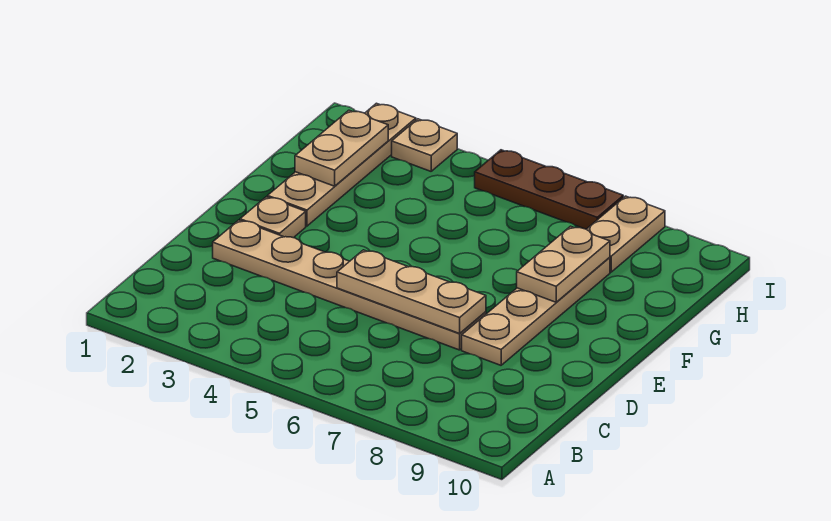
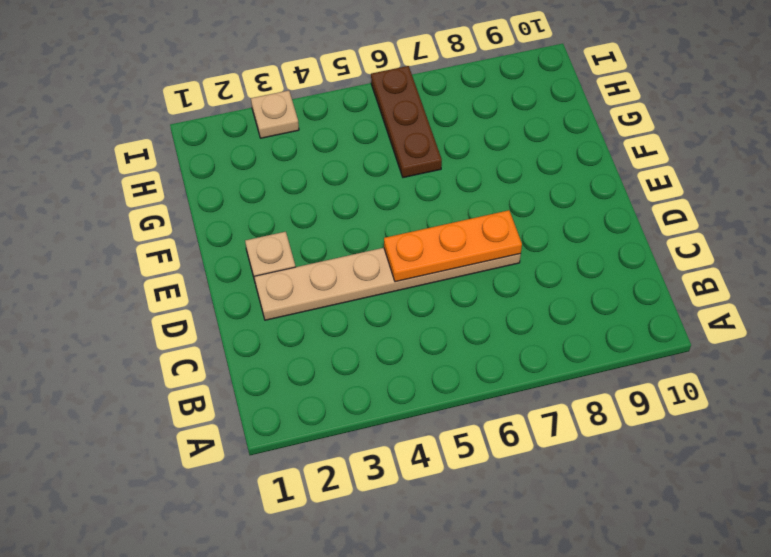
orange 1x3 plate [384,210,522,282] -> tan 1x3 plate [337,250,486,334]
brown 1x3 plate [371,66,442,178] -> brown 1x3 plate turned to [475,150,623,229]
none -> tan 1x4 plate [462,257,610,365]
none -> tan 1x4 plate [268,103,416,226]

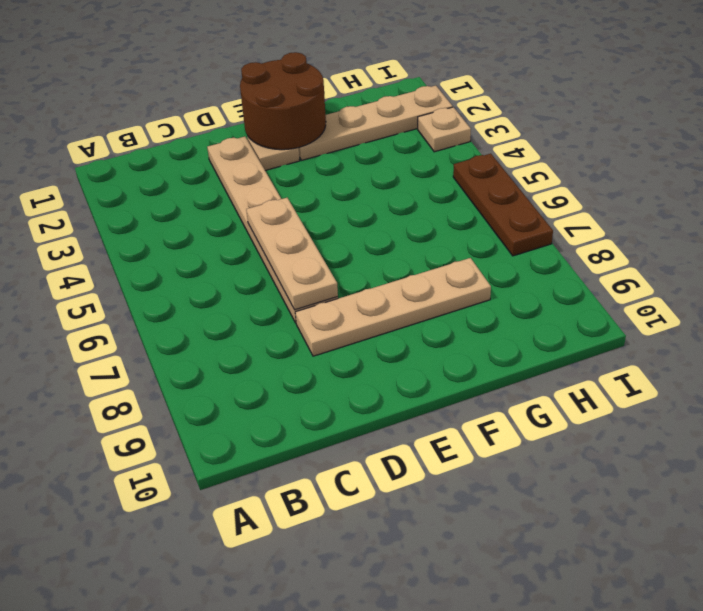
brown 2x2 round brick [240,52,326,150] -> none
none -> tan 1x2 plate [586,196,665,272]
none -> tan 1x2 plate [517,226,610,302]

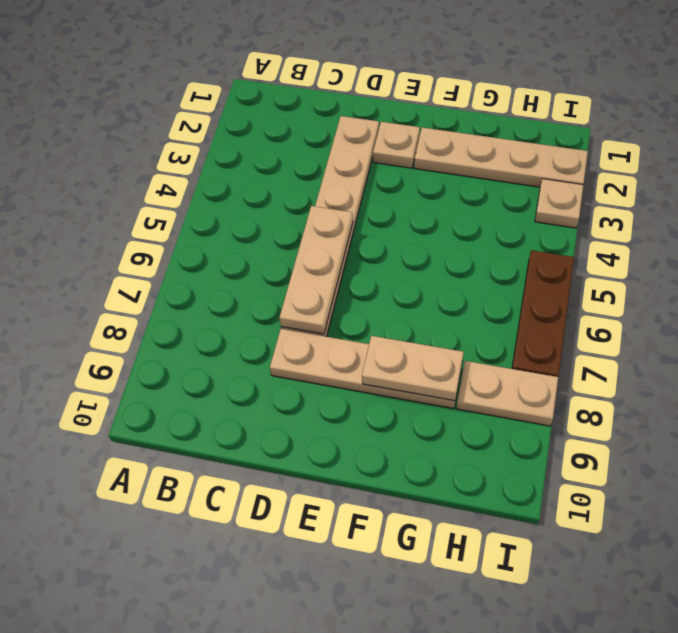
none -> tan 1x2 plate [295,110,388,186]

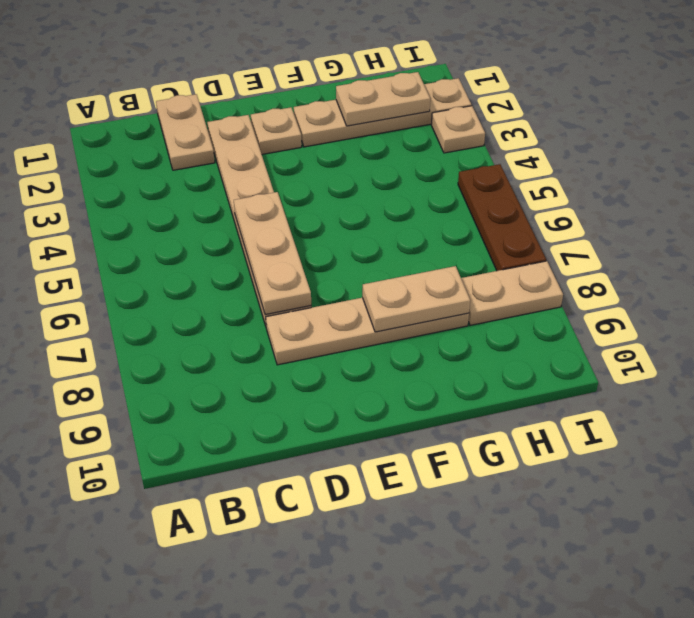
tan 1x2 plate [156,94,215,170] -> none

